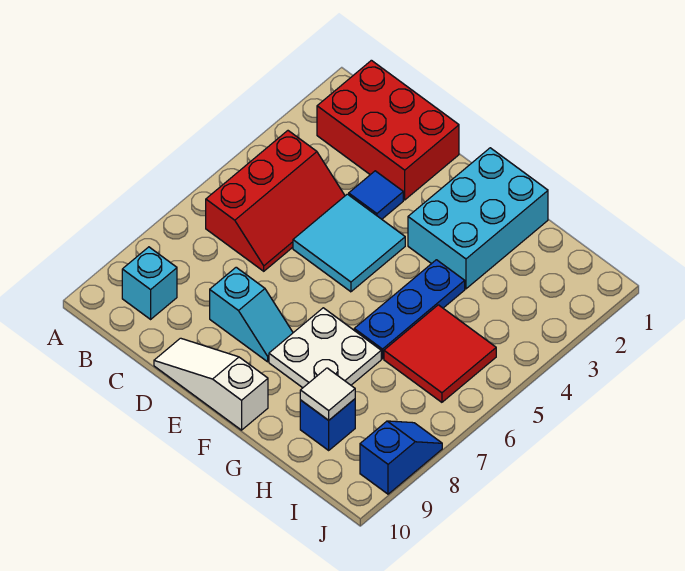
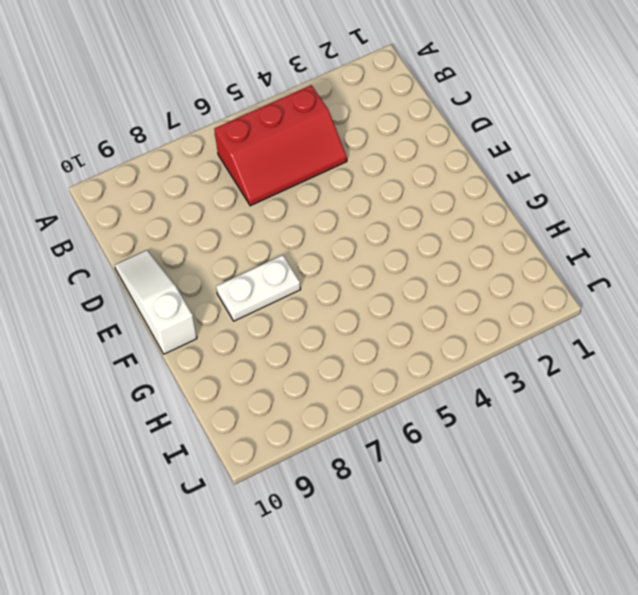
white 1x2 plate [216,255,301,321] -> white 2x2 plate [269,308,381,388]
none -> red 2x3 brick [317,60,459,200]
none -> cyan 1x1 brick [122,247,177,319]
none -> blue 1x1 tile [349,171,403,219]

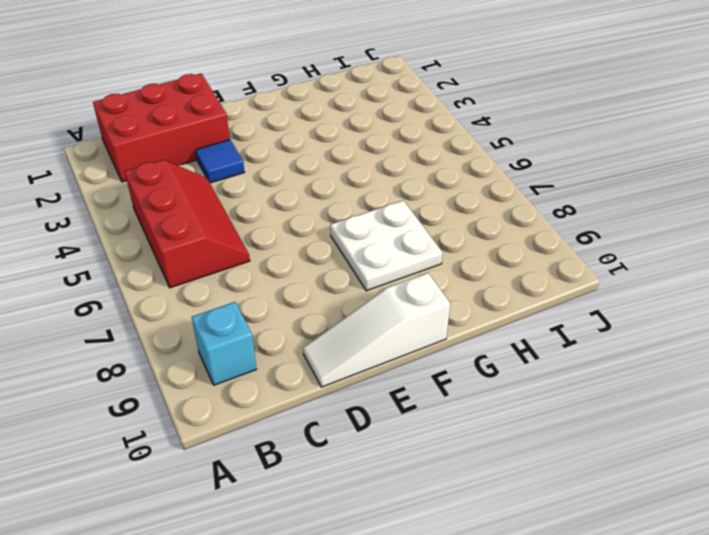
none -> cyan 2x2 tile [293,194,405,292]
none -> cyan 1x2 slope [210,267,293,362]
none -> cyan 2x3 brick [408,148,548,289]

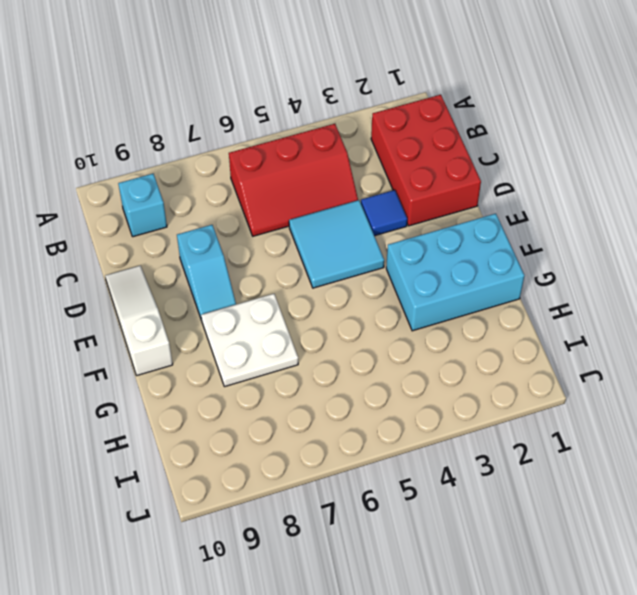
none -> blue 1x3 plate [354,260,465,359]
none -> red 2x2 tile [384,305,496,402]
none -> blue 1x1 brick [300,399,355,450]

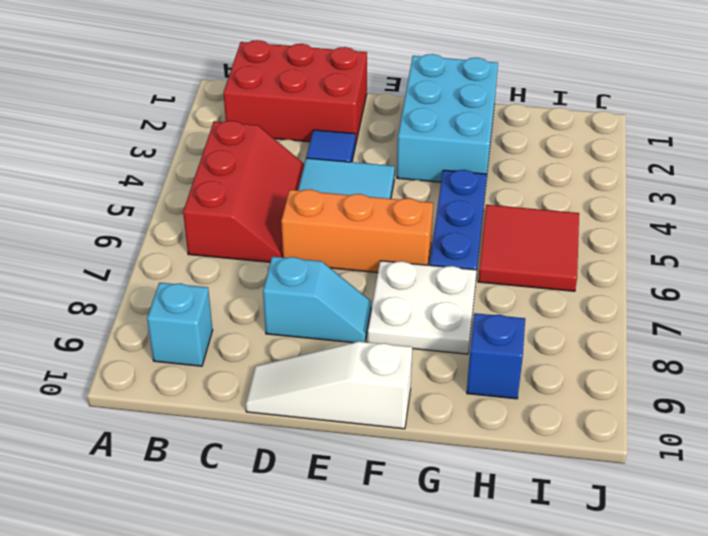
orange 1x3 brick [281,189,433,273] -> none
none -> blue 1x2 slope [360,421,442,494]
none -> white 1x1 tile [300,368,355,420]

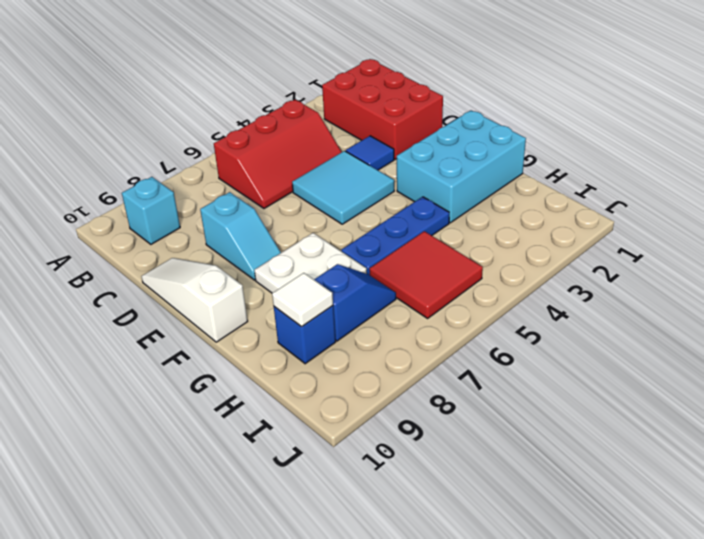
blue 1x2 slope [314,264,396,341] -> blue 1x2 slope moved to [360,421,442,494]

